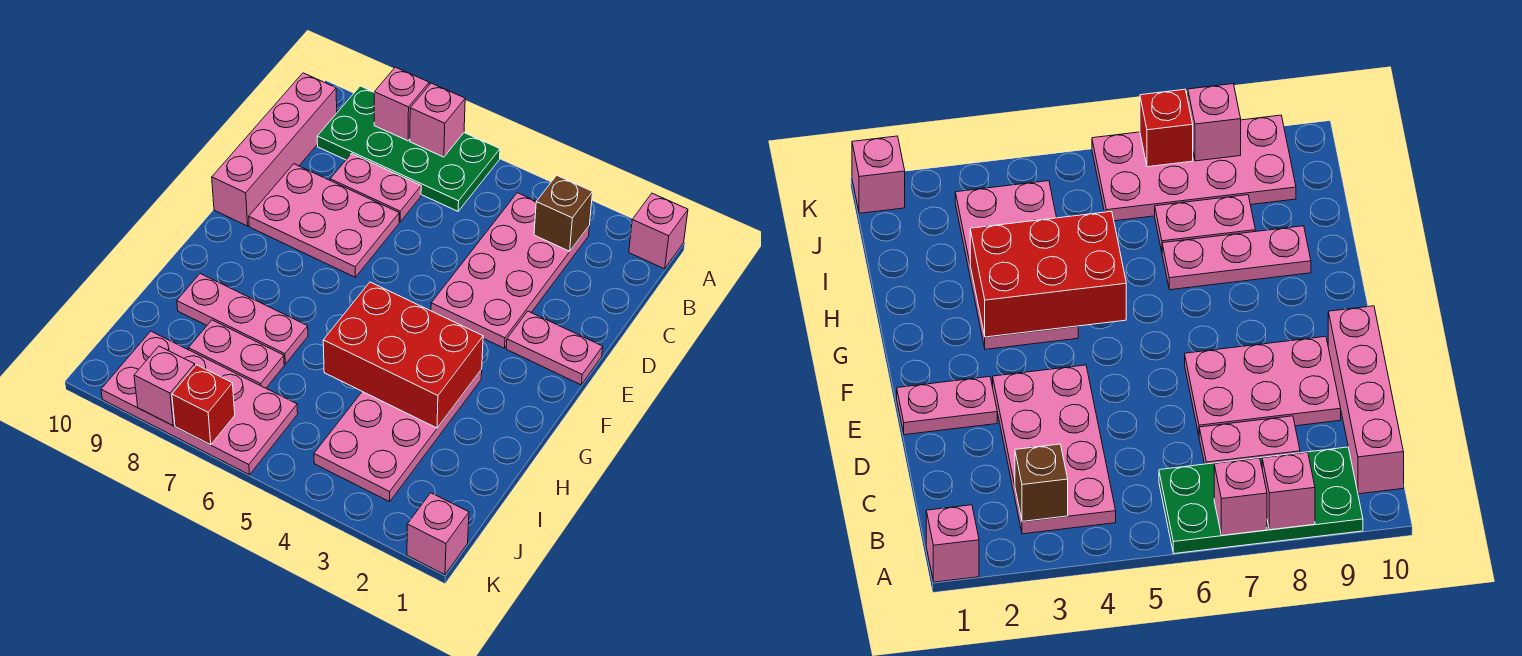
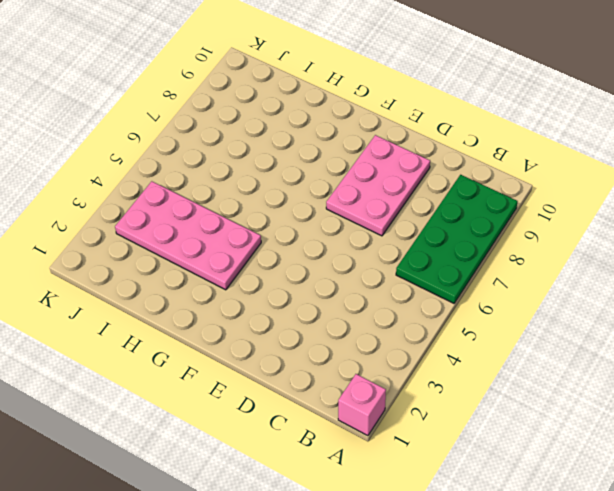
none -> pink 2x4 plate [431,193,589,348]
none -> pink 1x4 brick [212,73,337,226]
none -> pink 1x2 plate [330,154,421,222]

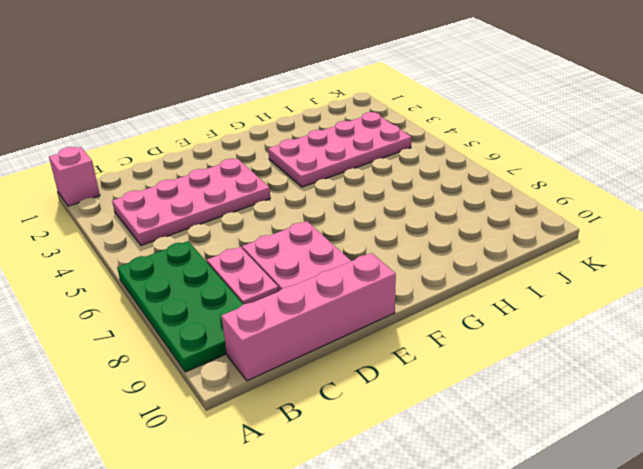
none -> pink 1x2 plate [506,311,603,385]
none -> pink 1x3 plate [177,274,308,364]
none -> pink 1x2 plate [188,320,284,388]

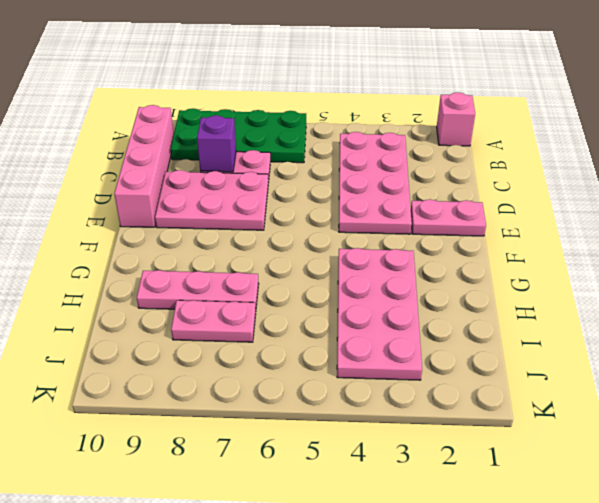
purple 1x1 brick [197,115,236,172] -> none
none -> pink 2x4 plate [101,331,298,475]
none -> pink 1x1 brick [407,493,469,575]
none -> pink 1x1 brick [410,83,465,157]

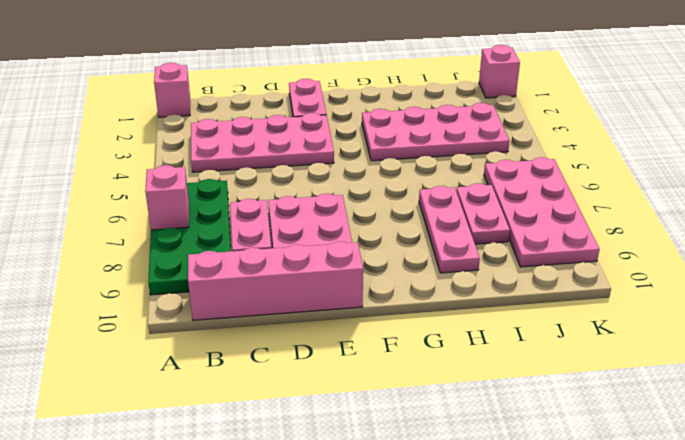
none -> pink 1x1 brick [374,67,429,141]
none -> brown 1x1 brick [534,176,592,251]
none -> red 2x3 brick [323,282,483,428]

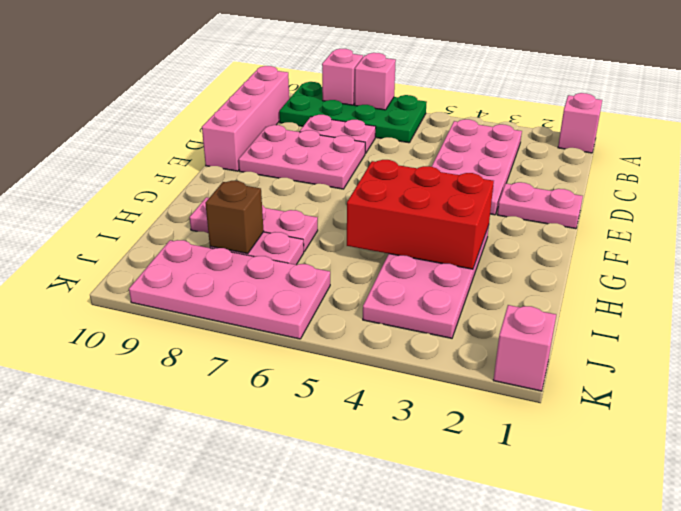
brown 1x1 brick [205,181,264,254] -> brown 1x1 brick moved to [534,176,592,251]
none -> red 1x1 brick [172,365,235,445]
none -> pink 1x1 brick [134,346,195,426]

